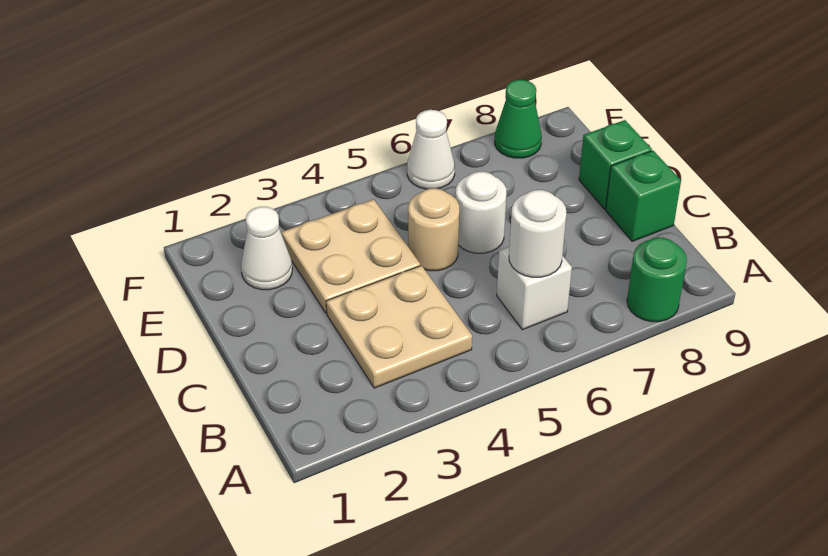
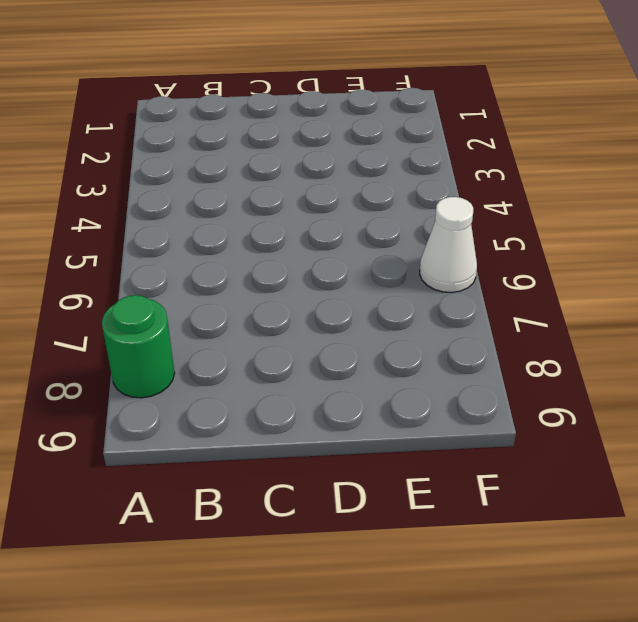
none -> tan 2x2 plate [326,266,472,388]
none -> white 1x1 brick [497,247,572,330]
none -> green 1x1 brick [606,151,681,241]

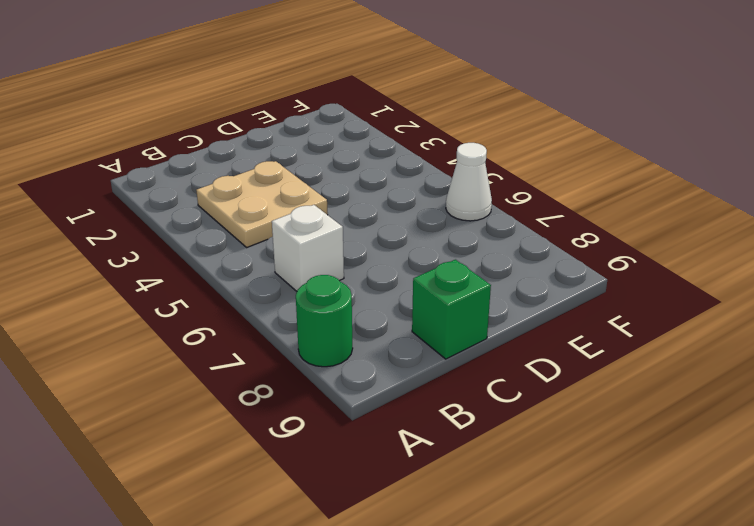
none -> tan 2x2 plate [281,199,420,313]
none -> tan 1x1 round brick [408,188,459,271]
none -> white 1x1 round brick [456,172,507,253]

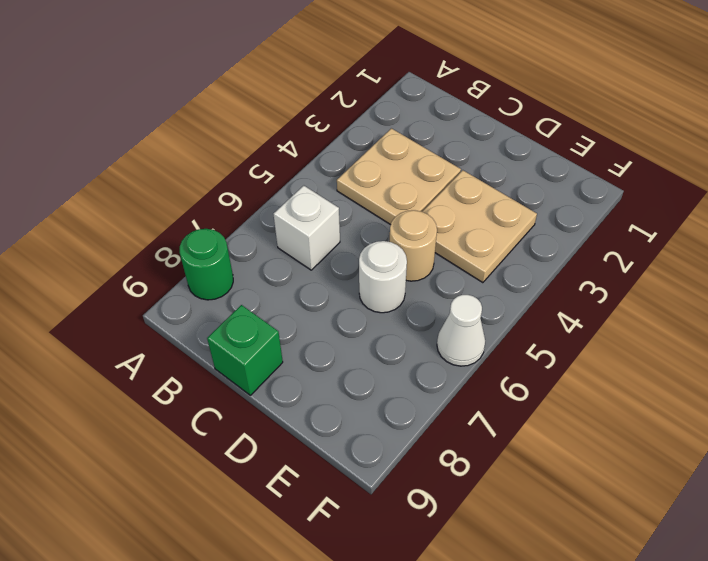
none -> green 1x1 brick [579,120,652,209]
none -> white 1x1 cone [241,207,292,290]
none -> green 1x1 cone [495,80,542,158]

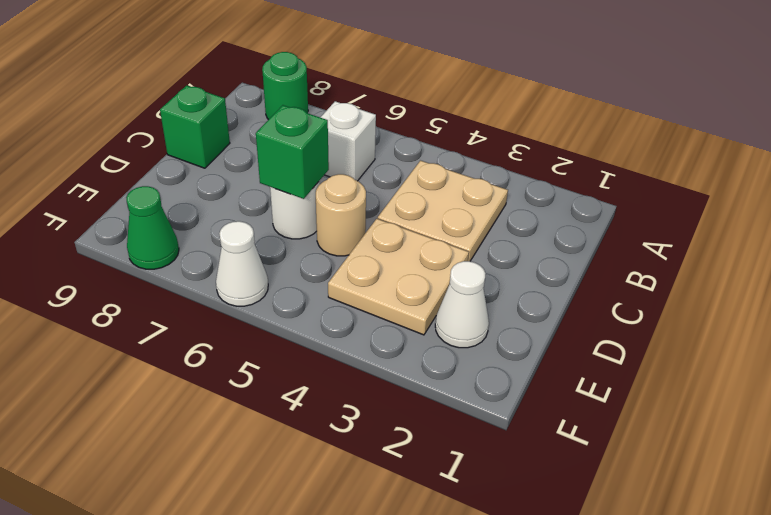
green 1x1 brick [256,105,329,199] -> green 1x1 brick moved to [579,120,652,209]
none -> white 1x1 round brick [509,190,567,277]

